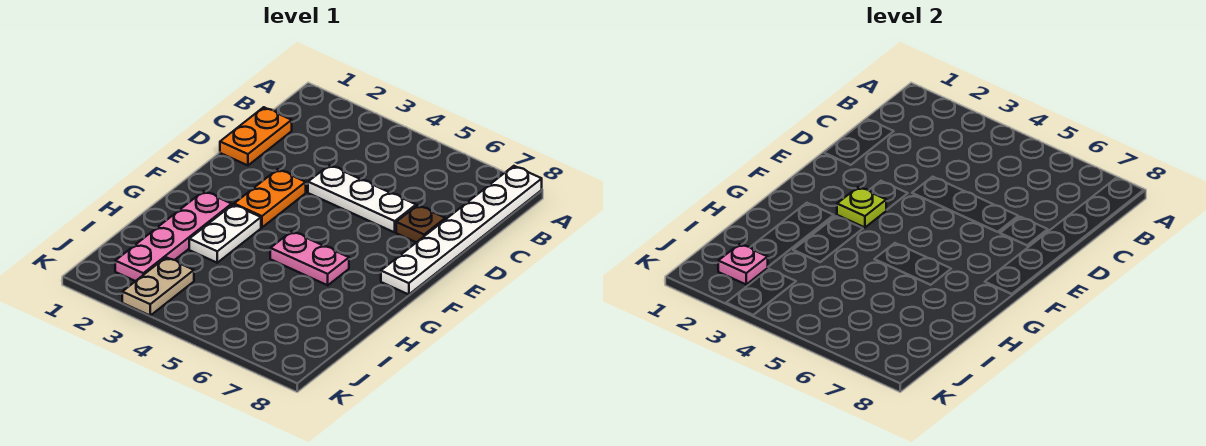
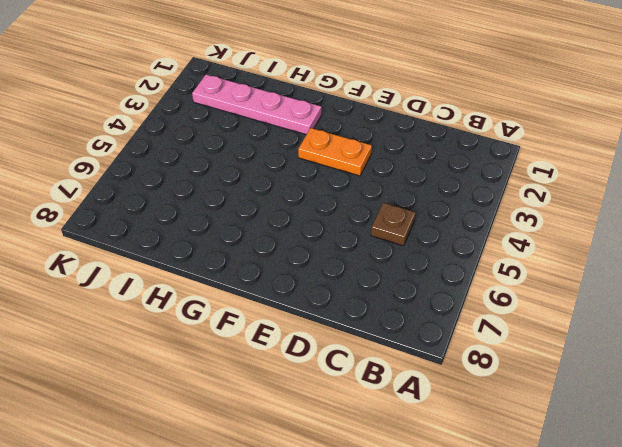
brown 1x1 plate [371,203,416,246] -> brown 1x1 plate moved to [396,205,445,242]
none -> white 1x6 plate [381,166,542,295]
none -> orange 1x2 plate [220,107,292,165]

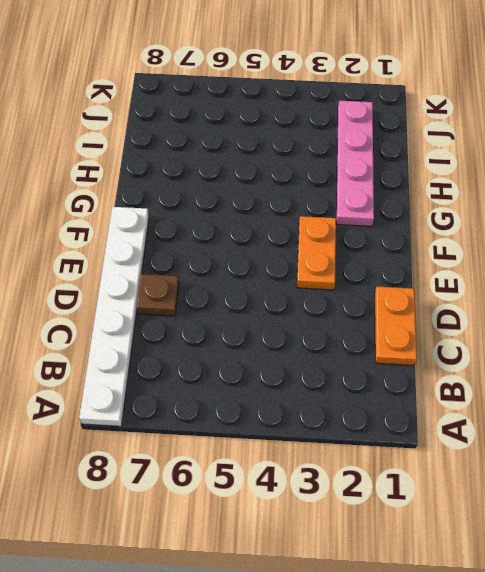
none -> white 1x3 plate [308,165,416,232]
none -> white 1x2 plate [189,205,261,263]

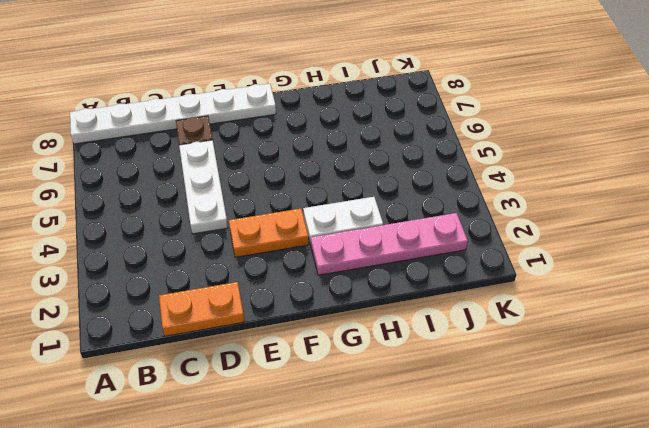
none -> pink 1x2 plate [270,231,349,285]
none -> tan 1x2 plate [122,257,194,315]

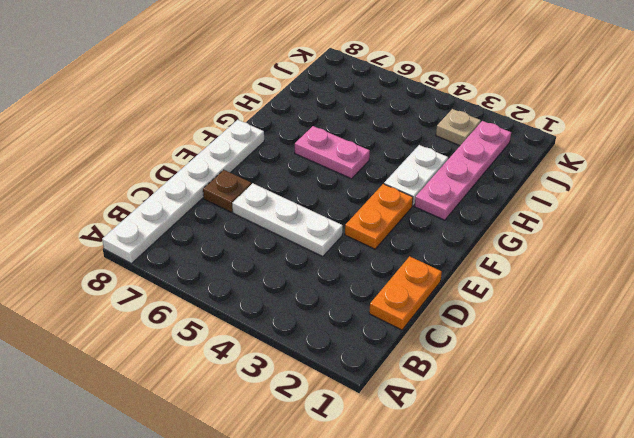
tan 1x1 plate [436,109,481,146] -> tan 1x2 plate [122,257,194,315]
none -> lime 1x1 plate [837,187,886,227]
none -> pink 1x1 plate [718,244,768,284]

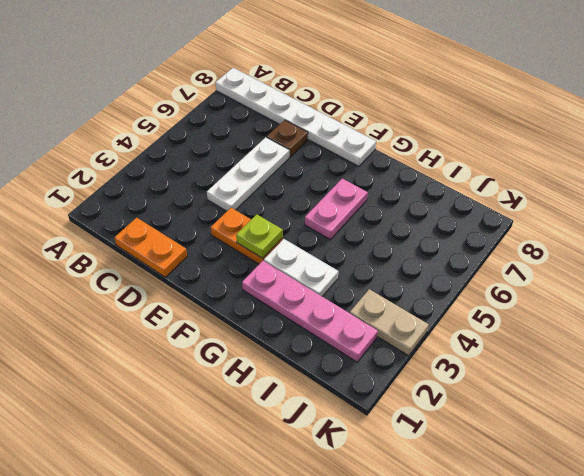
none -> pink 1x1 plate [718,244,768,284]

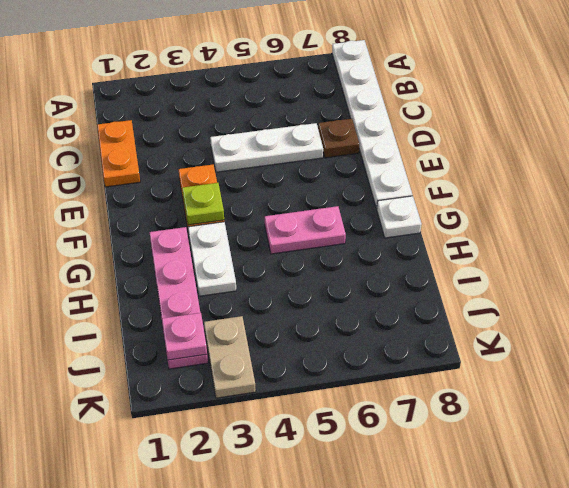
white 1x1 plate [377,196,422,238] -> none

